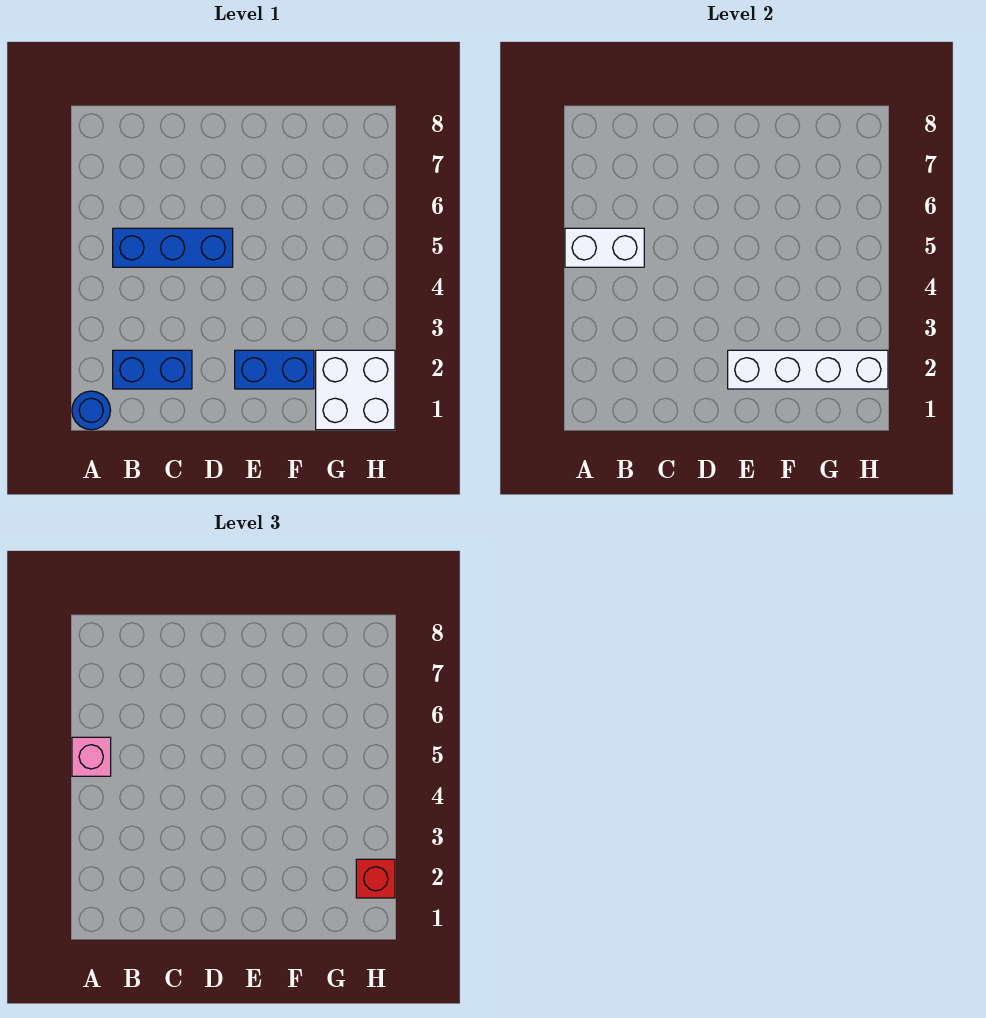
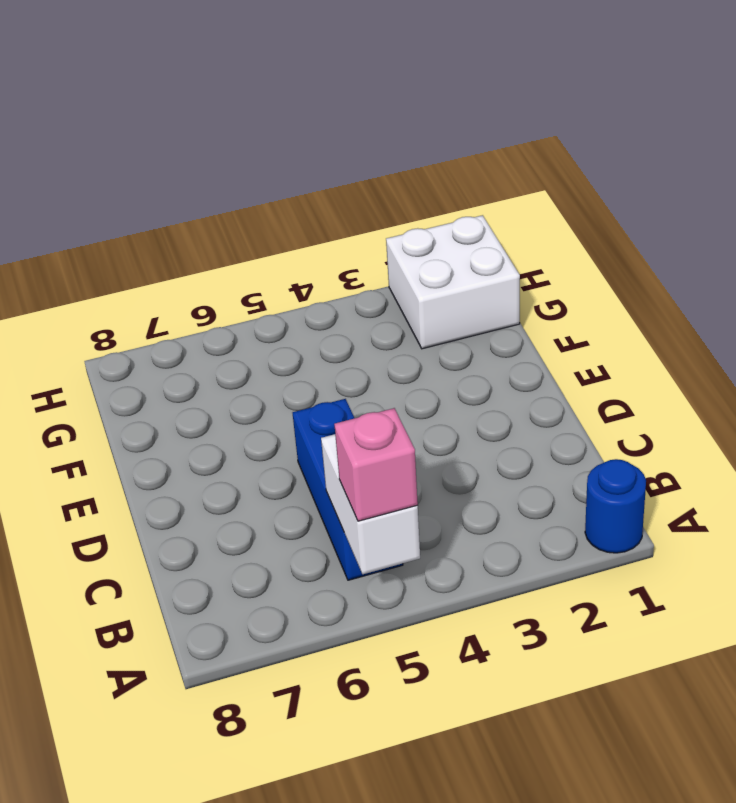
none -> blue 1x2 brick [113,350,192,389]
none -> blue 1x2 brick [235,350,314,389]

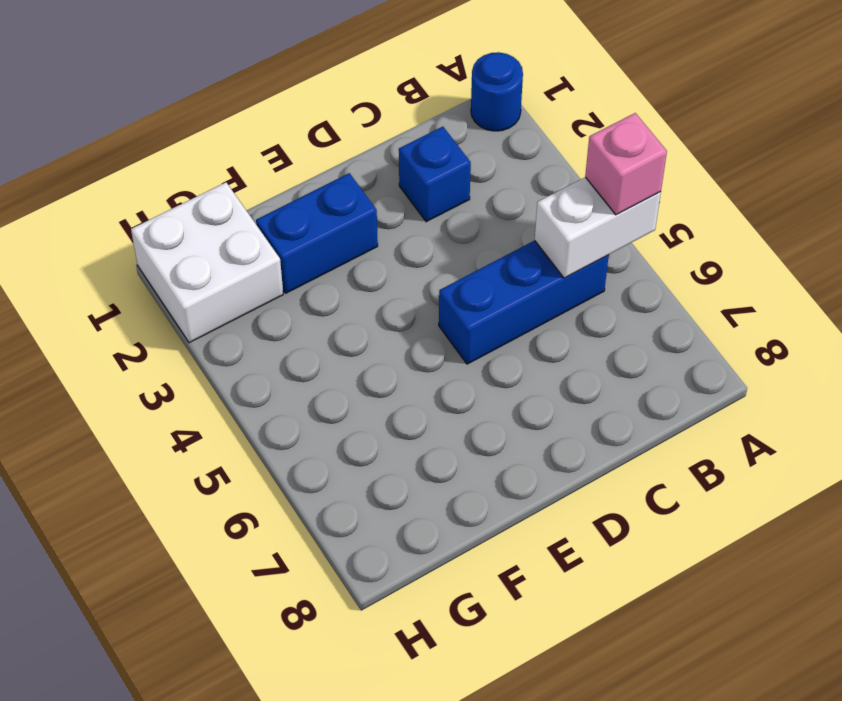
blue 1x1 brick [399,127,471,222] -> blue 1x2 brick [113,350,192,389]
none -> white 1x4 brick [728,350,888,389]
none -> red 1x1 brick [356,859,395,898]

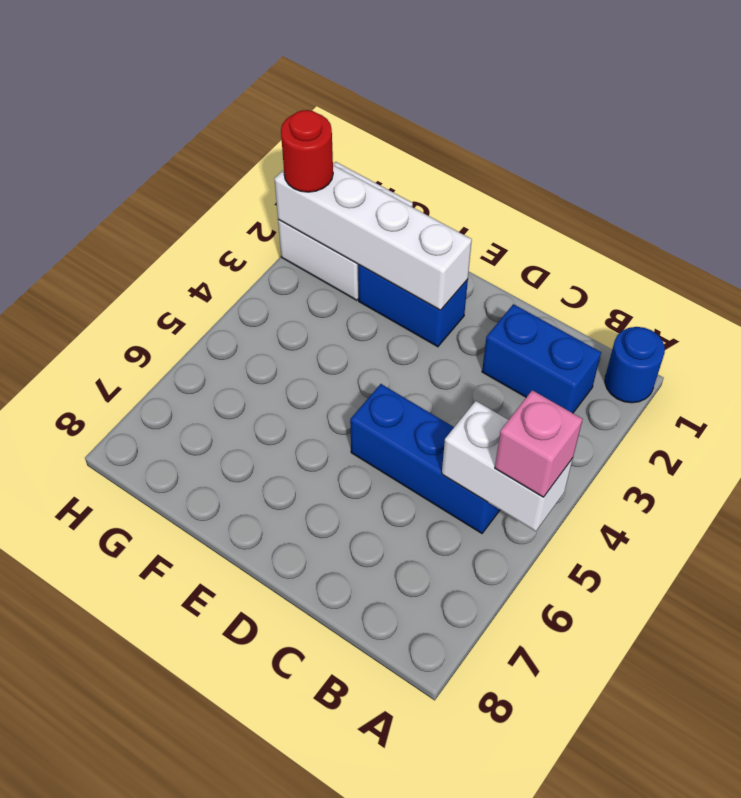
red 1x1 round brick [281,110,333,192] -> red 1x1 brick [356,859,395,898]

